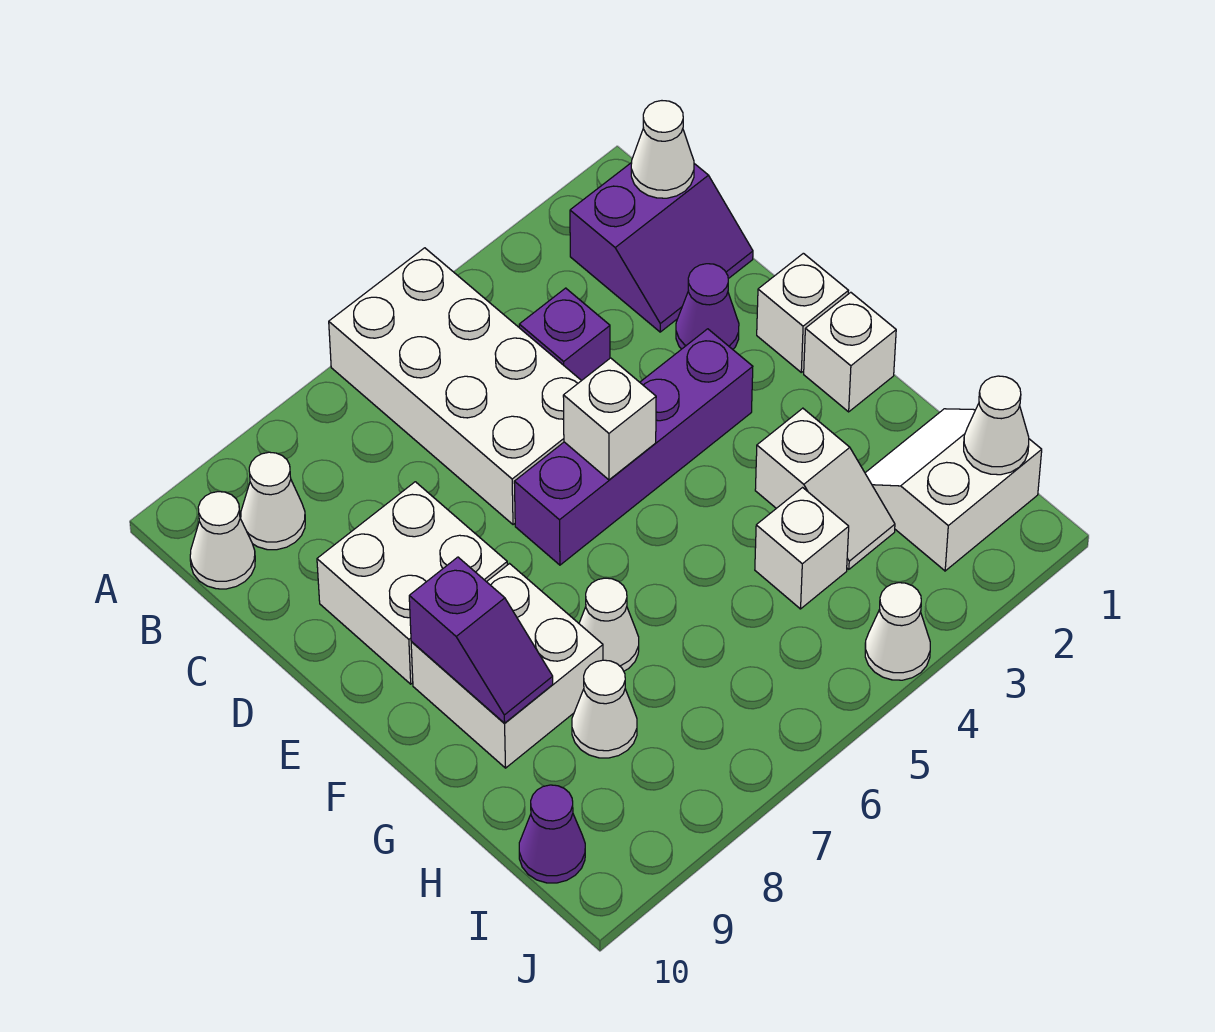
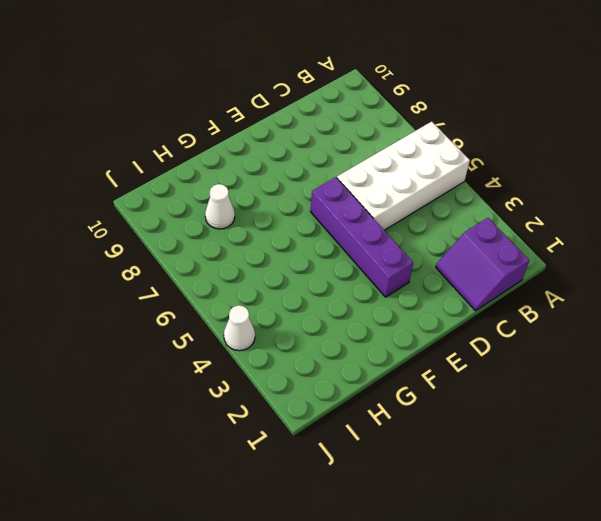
none -> white 1x1 cone [241,452,305,550]
none -> white 1x1 cone [190,492,255,589]
none -> purple 1x1 brick [519,288,610,381]

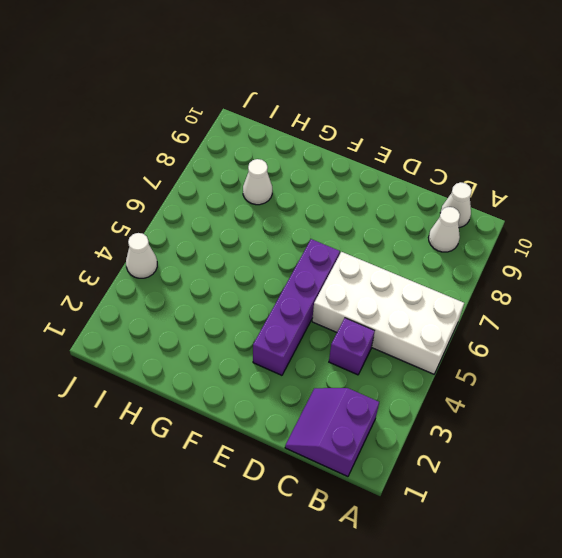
none -> purple 1x1 cone [676,264,739,349]
none -> white 2x2 brick [317,482,507,684]
none -> white 1x1 brick [757,253,848,372]

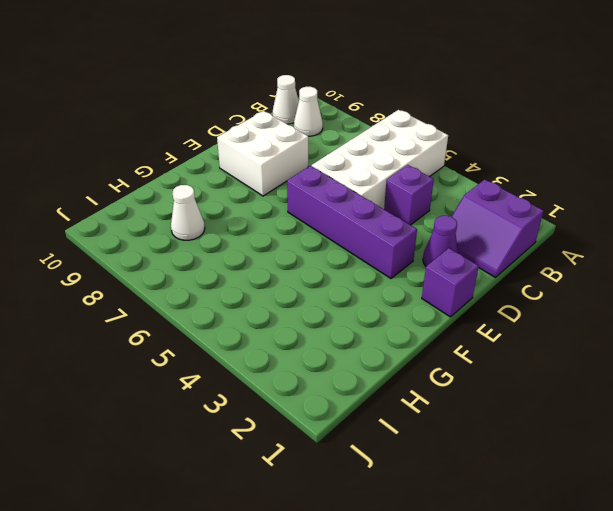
purple 1x1 brick [422,248,479,317] -> white 1x1 brick [757,253,848,372]
none -> white 1x1 brick [804,292,896,412]
none -> white 2x2 brick [411,564,603,768]
none -> white 1x2 slope [755,408,895,569]

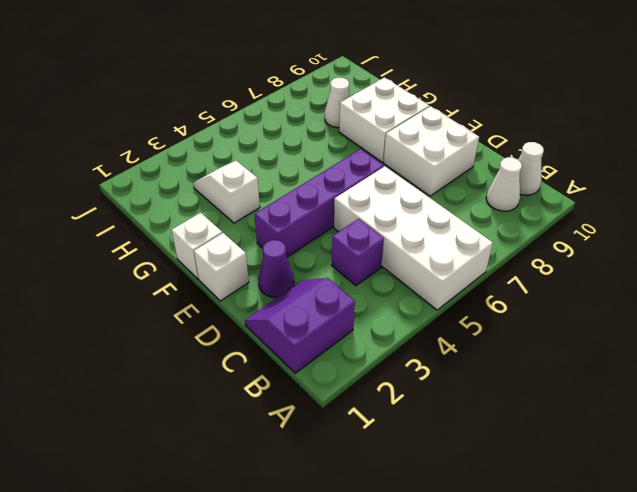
none -> white 1x1 cone [579,578,639,671]
none -> white 2x2 slope [865,409,1042,571]
none -> white 1x1 brick [755,488,849,609]

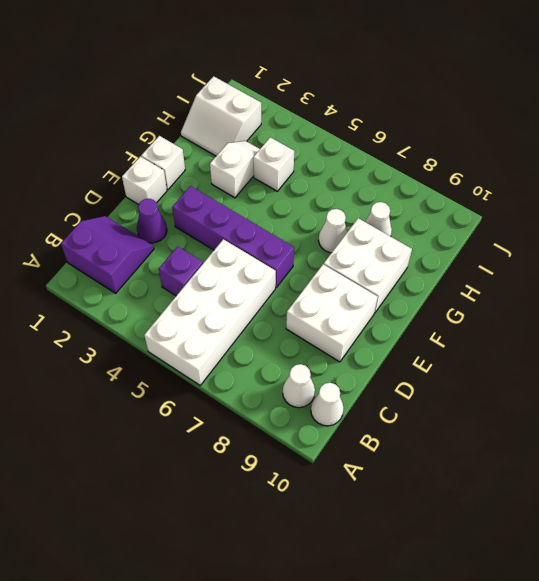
none -> purple 1x1 cone [519,785,585,883]
none -> white 1x1 cone [865,583,930,680]
none -> white 1x1 cone [631,101,694,198]

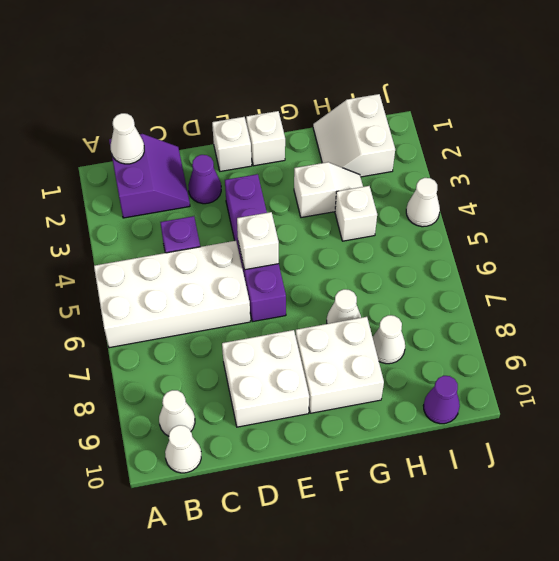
none -> purple 1x2 slope [409,557,553,723]
none -> white 1x1 cone [964,376,1029,475]

